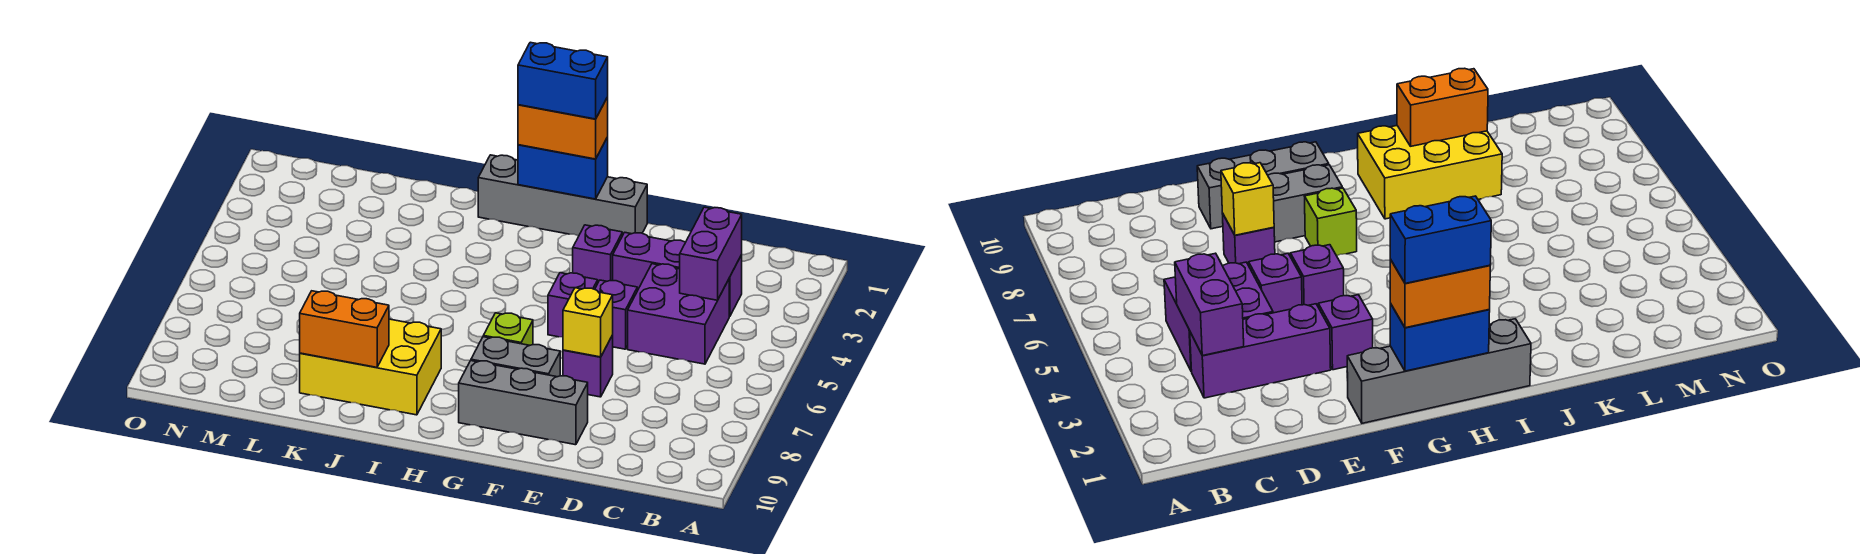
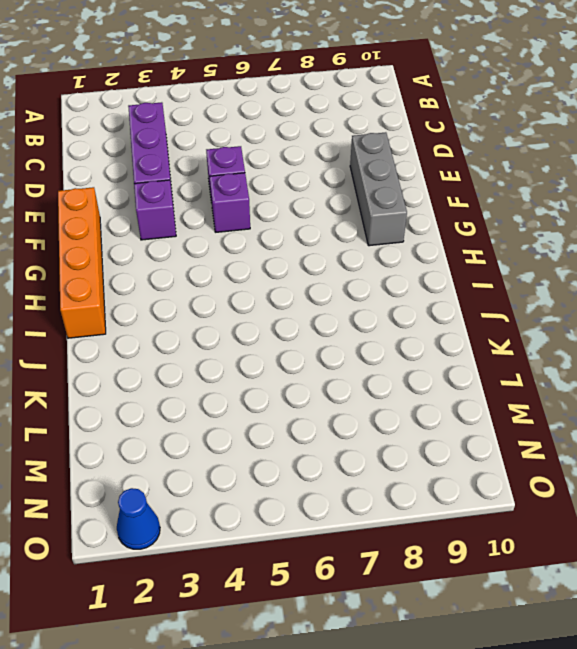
orange 1x4 brick [58,187,106,338] -> grey 1x4 brick [478,155,647,236]
blue 1x1 cone [117,488,160,549] -> none
none -> purple 2x2 brick [628,264,729,364]
none -> purple 1x1 brick [563,335,613,397]
none -> grey 1x2 brick [471,337,560,377]

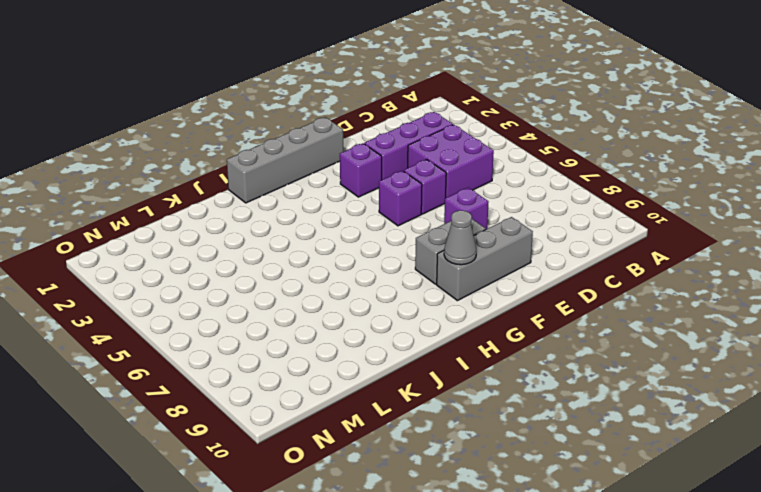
grey 1x1 cone [444,210,476,265] -> none
none -> lime 1x1 brick [483,313,533,345]
none -> yellow 2x3 brick [300,319,441,415]
none -> purple 1x2 brick [680,207,742,300]

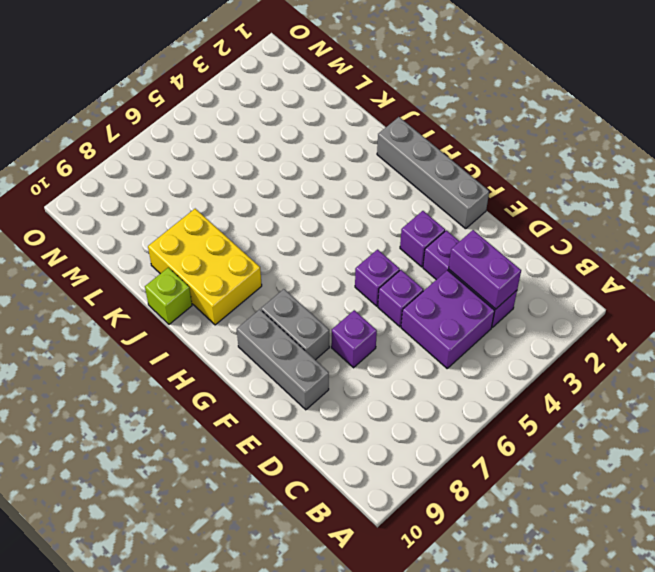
purple 1x2 brick [449,230,521,309] -> purple 1x2 brick turned to [680,207,742,300]
lime 1x1 brick [145,267,192,324] -> lime 1x1 brick moved to [483,313,533,345]
none -> yellow 1x1 brick [563,288,613,357]
none -> blue 1x2 brick [518,137,608,199]
none -> orange 1x2 brick [300,291,389,367]

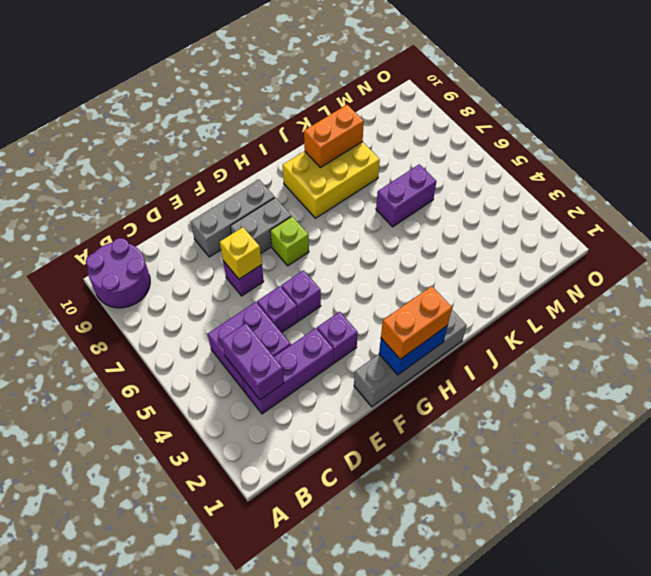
purple 2x2 round brick [86,238,150,308] -> none
purple 1x2 brick [376,164,436,227] -> none
none -> blue 1x2 brick [518,42,608,119]

